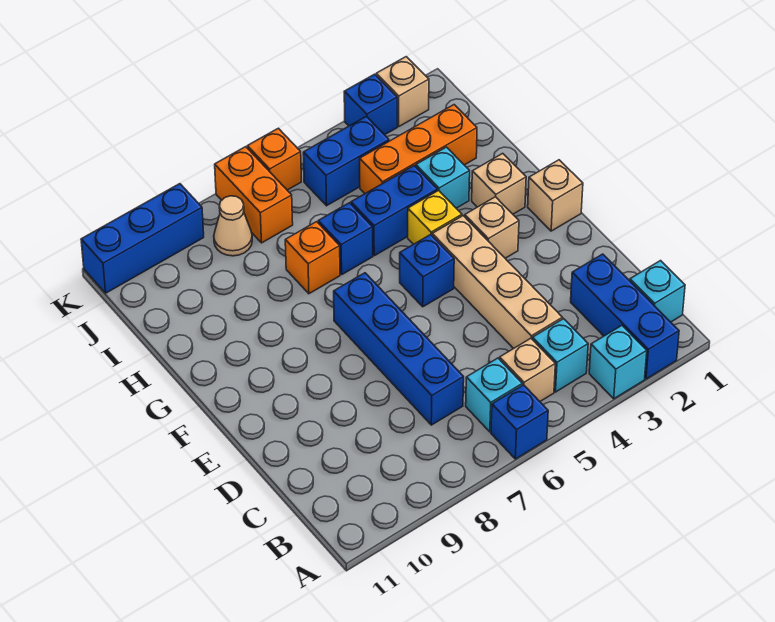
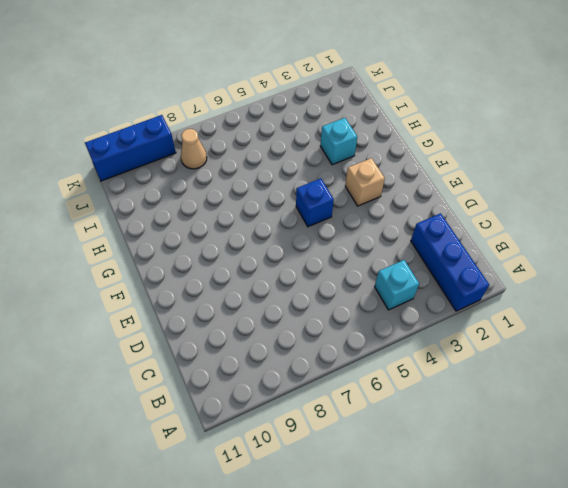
none -> cyan 1x1 brick [589,326,647,399]
none -> blue 1x1 brick [491,385,548,459]
none -> cyan 1x1 brick [630,261,685,322]

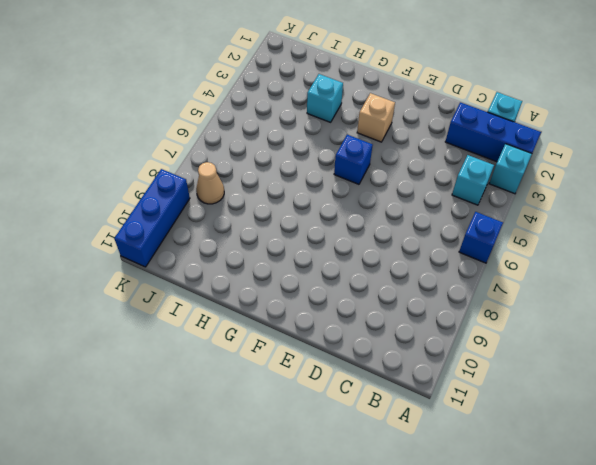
none -> tan 1x1 brick [500,338,555,401]
none -> cyan 1x1 brick [466,358,522,432]
none -> tan 1x4 brick [432,216,562,349]

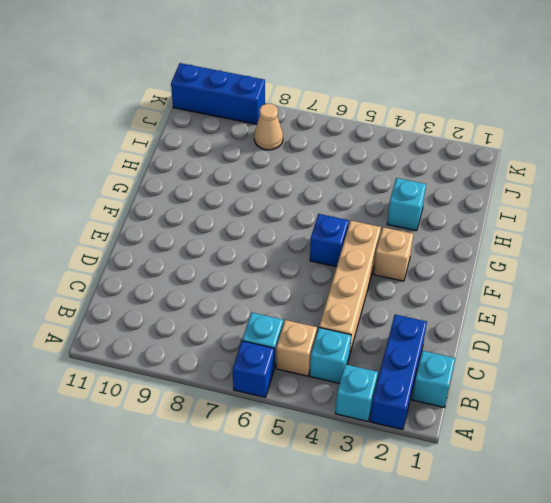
none -> blue 1x4 brick [334,273,464,425]
none -> tan 1x1 brick [528,160,583,231]
none -> tan 1x1 brick [472,153,526,214]

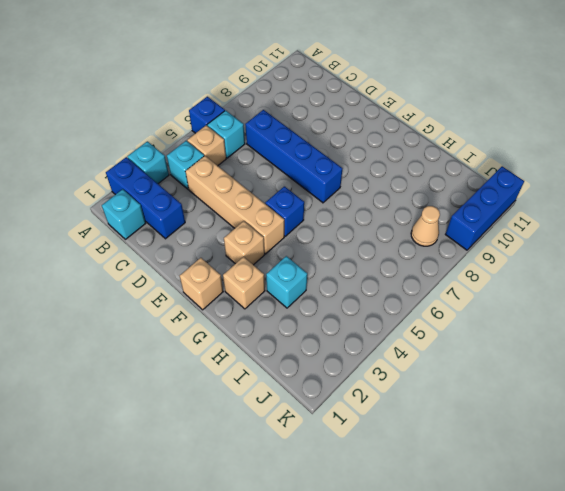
none -> yellow 1x1 brick [408,190,462,244]
none -> blue 1x2 brick [351,166,438,256]
none -> blue 1x1 brick [318,203,373,274]

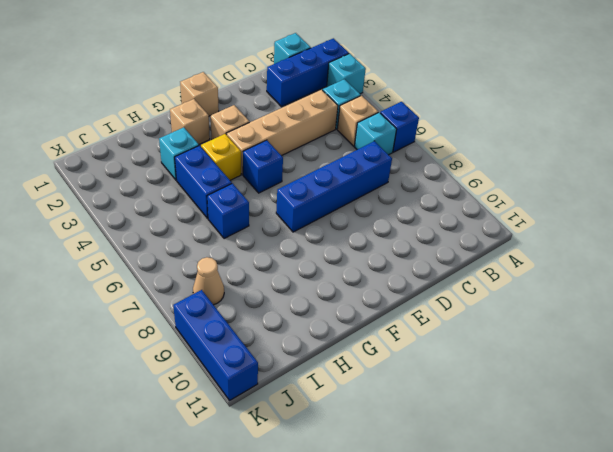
none -> orange 1x1 brick [285,222,340,294]
none -> orange 1x3 brick [360,105,477,193]
none -> blue 1x2 brick [303,116,389,206]

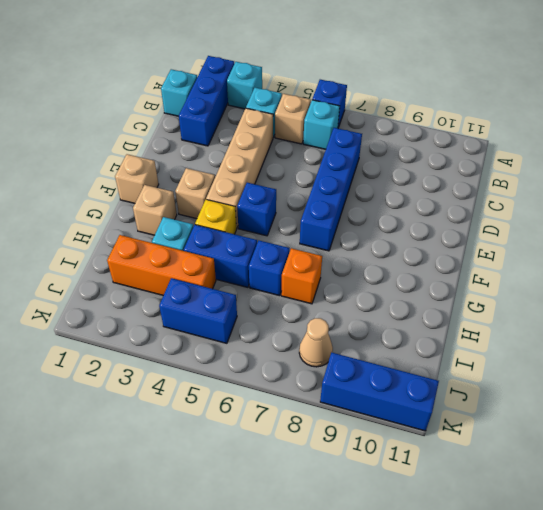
none -> orange 1x2 brick [215,147,293,243]
none -> tan 1x1 brick [376,57,429,126]
none -> blue 1x1 brick [344,74,397,135]

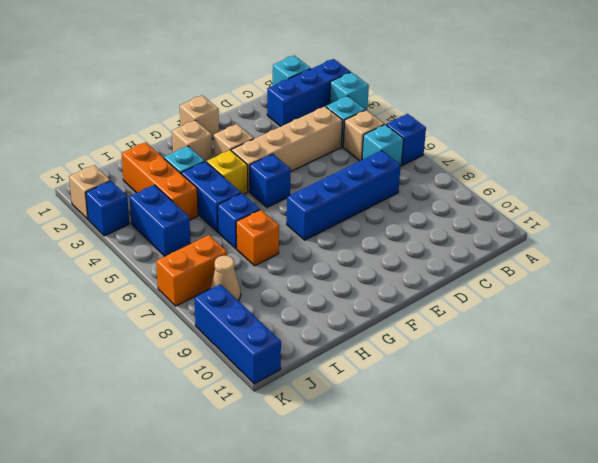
none -> orange 1x1 brick [247,128,301,190]

